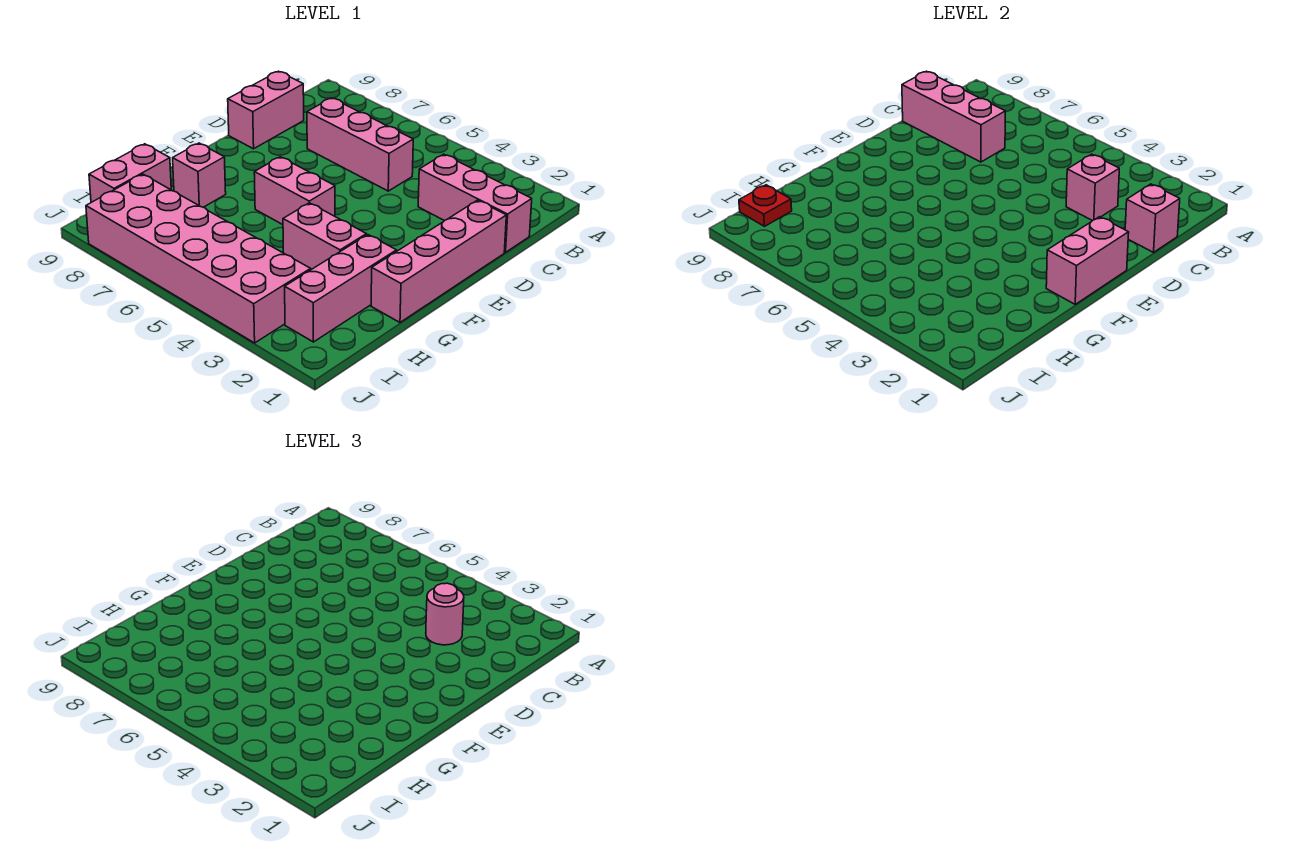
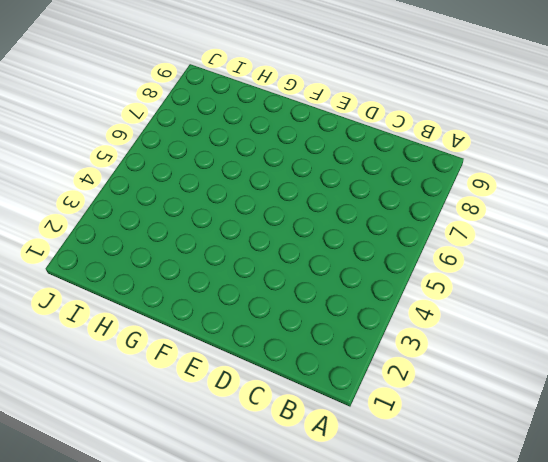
none -> pink 1x3 brick [418,154,532,252]
none -> pink 1x3 brick [307,98,413,191]
none -> pink 1x2 brick [228,71,304,149]

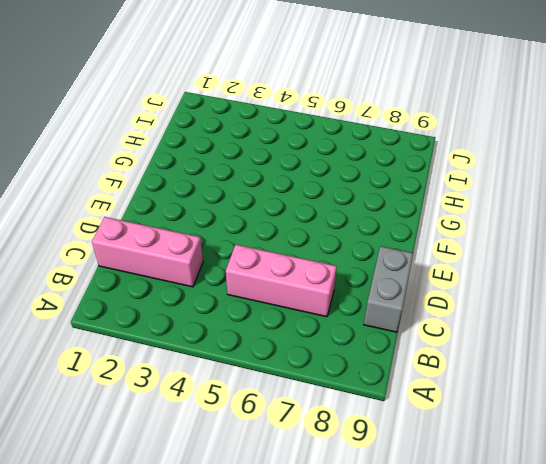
grey 1x2 brick [364,246,413,332] -> pink 1x2 brick [228,71,304,149]
none -> pink 1x4 brick [371,200,506,322]
none -> pink 1x2 brick [254,157,335,225]
none -> pink 1x3 brick [285,235,397,342]

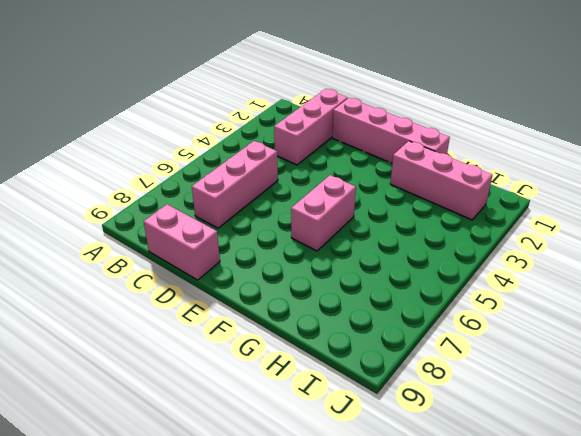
none -> pink 1x2 brick [283,203,366,270]
none -> pink 1x1 brick [173,143,226,207]
none -> pink 1x2 brick [89,144,171,202]

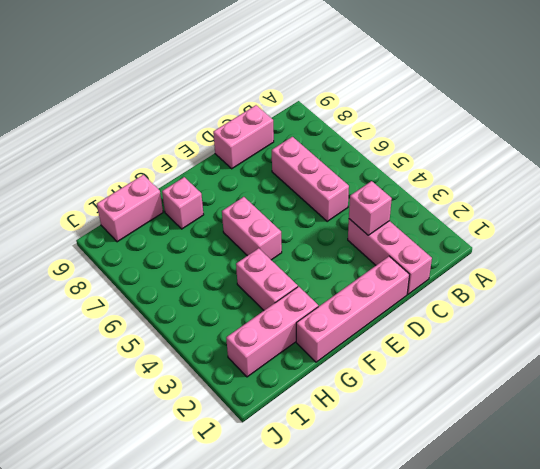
none -> pink 2x6 brick [86,174,311,343]
none -> pink 1x1 brick [1125,184,1180,252]
none -> pink 1x3 brick [902,71,1005,162]

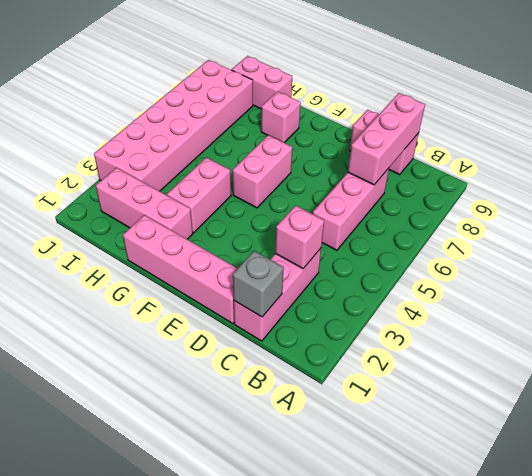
grey 1x1 brick [233,251,284,317] -> pink 1x1 brick [1125,184,1180,252]
none -> pink 1x2 brick [1046,217,1129,304]
none -> red 1x1 plate [739,185,792,226]
none -> pink 1x1 round brick [426,583,464,645]

